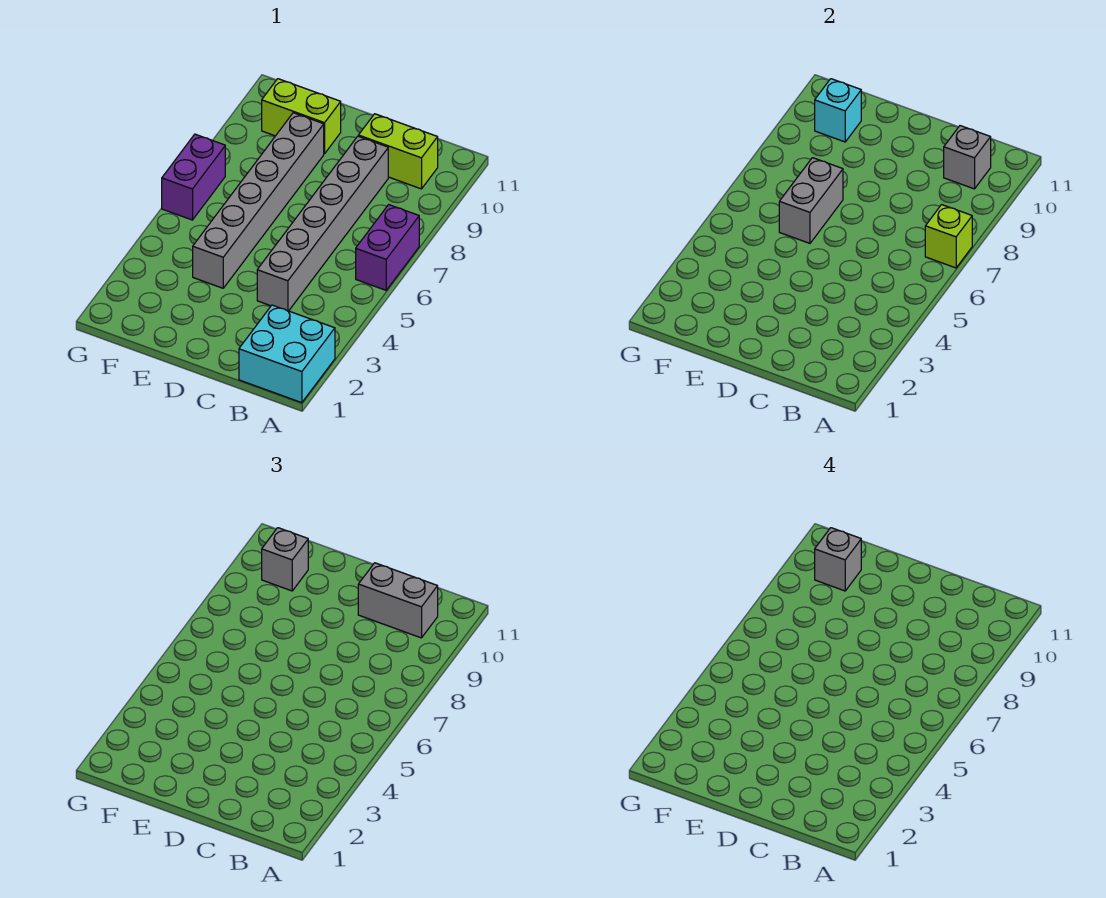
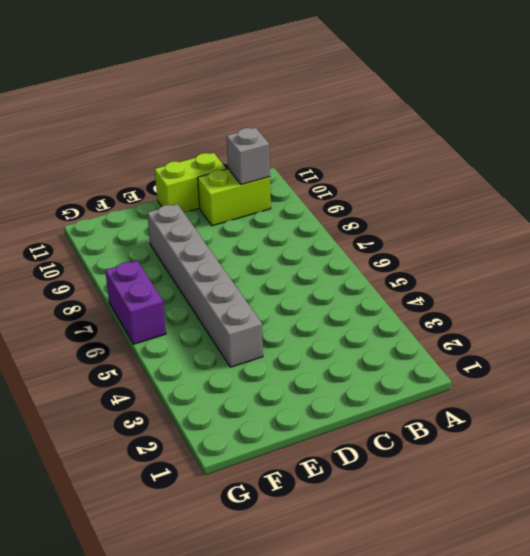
lime 1x2 brick [155,153,226,212] -> lime 1x2 brick moved to [262,79,341,154]
none -> cyan 2x2 brick [239,305,335,403]
none -> purple 1x2 brick [356,205,419,290]
none -> grey 1x6 brick [257,136,388,311]

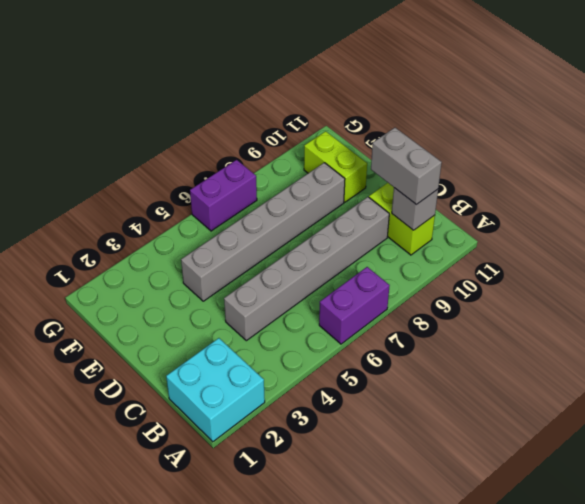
none -> lime 1x1 brick [925,205,972,268]
none -> grey 1x2 brick [779,158,843,243]
none -> cyan 1x1 brick [815,79,861,142]

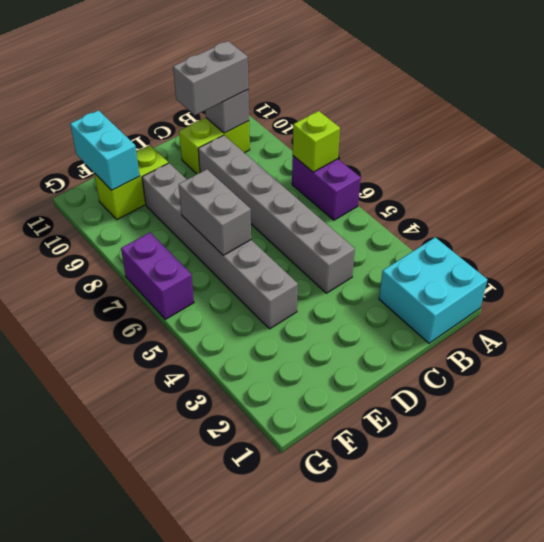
cyan 1x2 brick [70,110,140,190] -> cyan 1x1 brick [815,79,861,142]
none -> grey 1x1 brick [262,528,308,591]
none -> grey 1x1 brick [815,528,861,591]

